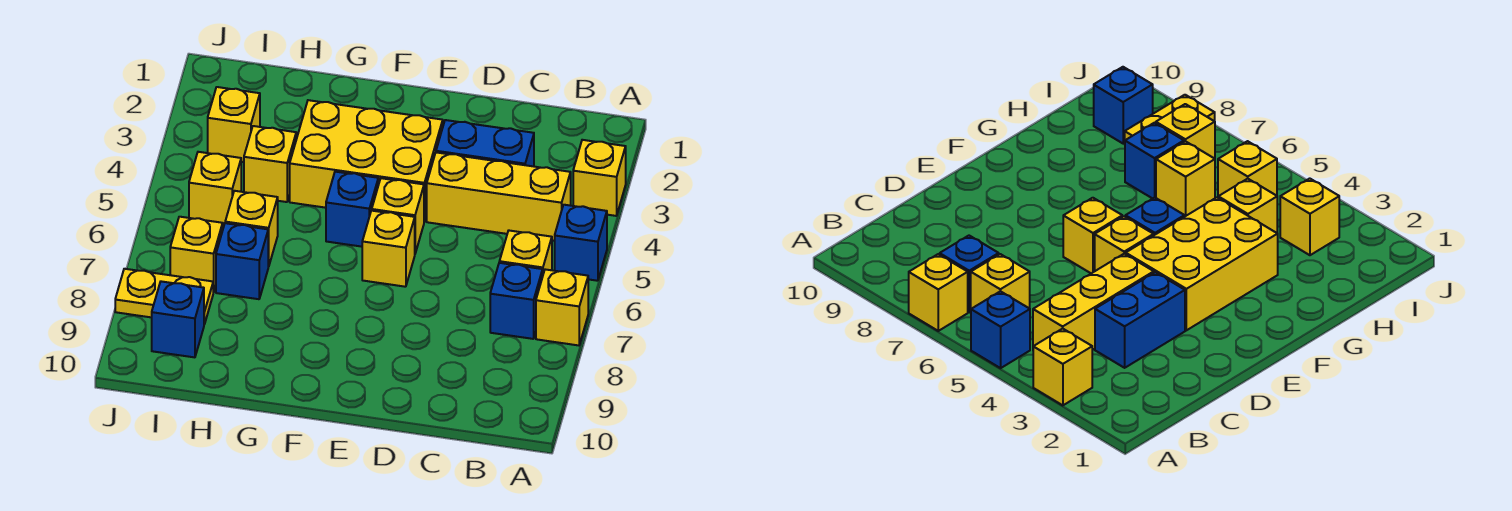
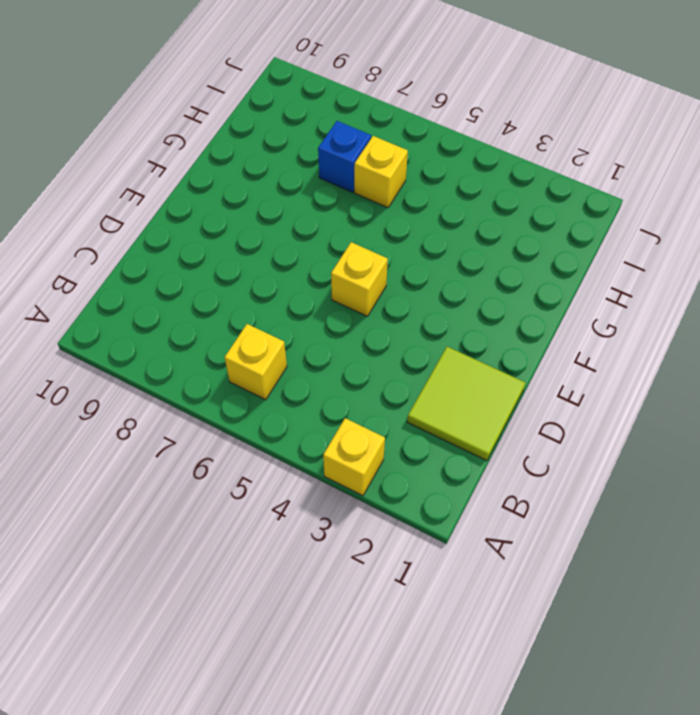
lime 2x2 tile [407,347,525,461] -> none
none -> blue 1x1 brick [555,205,607,281]
none -> yellow 1x1 brick [536,269,588,345]
none -> yellow 1x3 brick [427,152,571,241]

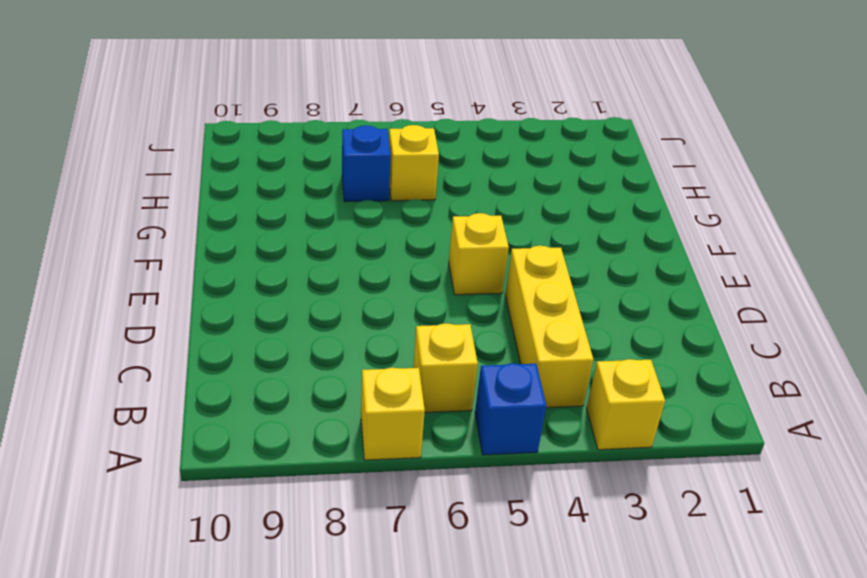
none -> blue 1x1 brick [490,263,543,339]
none -> blue 1x2 brick [436,120,534,166]
none -> yellow 2x3 brick [290,100,443,222]

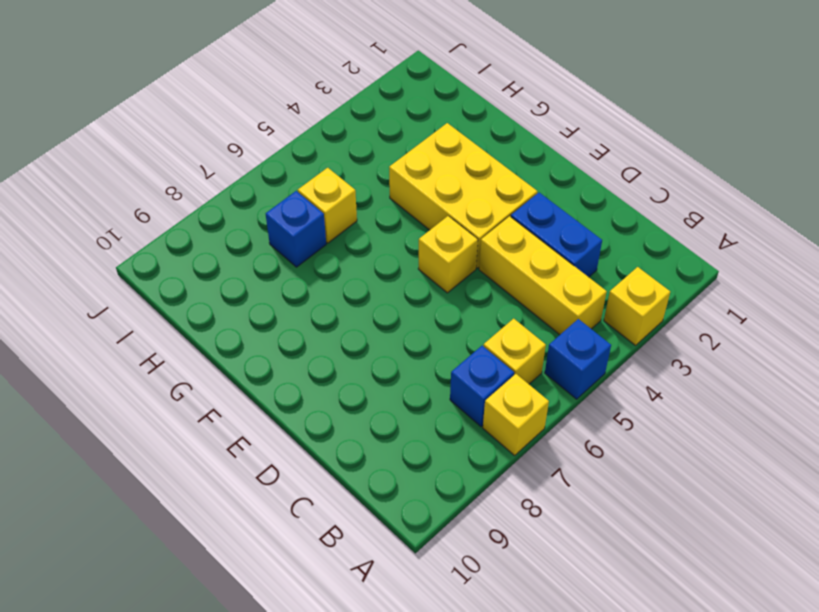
none -> yellow 1x1 brick [362,211,415,287]
none -> blue 1x1 brick [326,172,378,247]
none -> yellow 1x1 brick [244,126,296,202]

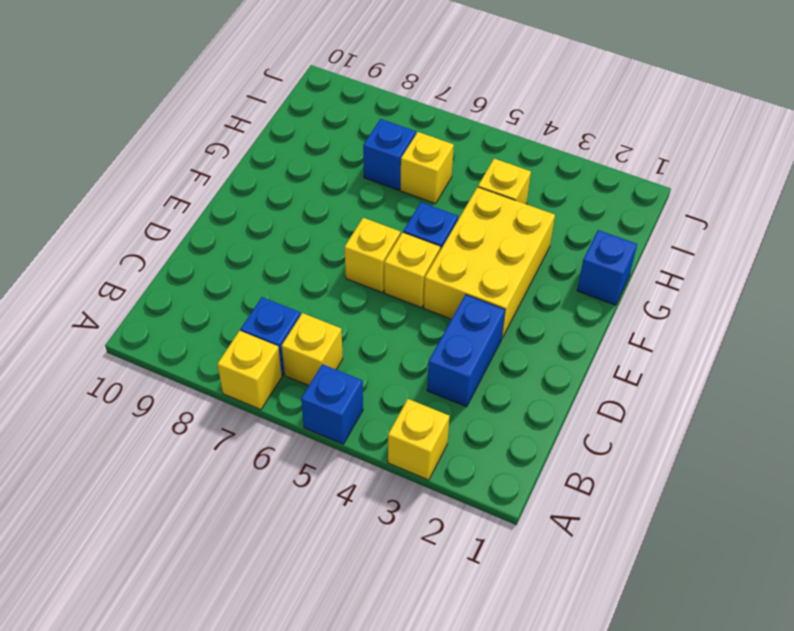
blue 1x1 brick [577,230,637,305] -> blue 1x1 brick moved to [152,281,204,357]
none -> yellow 1x3 brick [427,152,571,241]
none -> yellow 1x1 brick [208,87,260,162]
none -> yellow 1x1 brick [189,152,241,227]

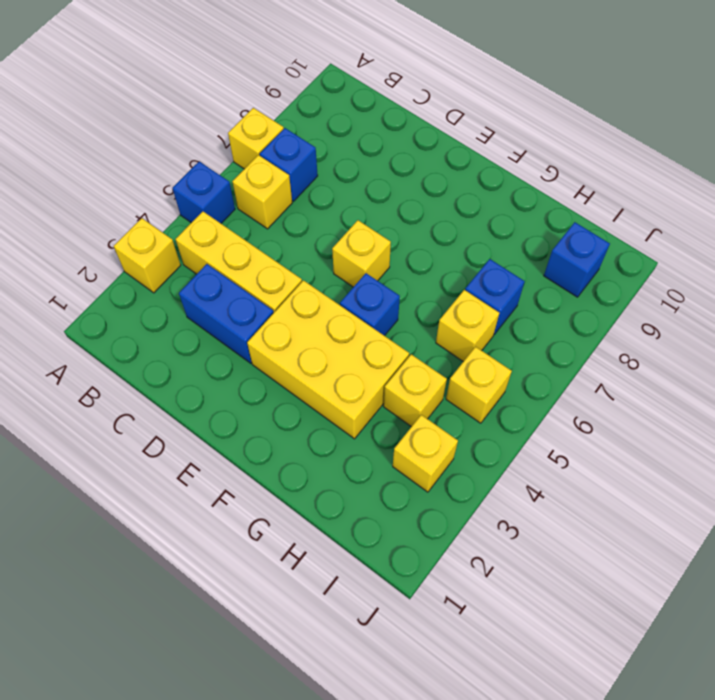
none -> yellow 1x1 brick [372,178,424,253]
none -> yellow 1x1 brick [170,217,223,292]
none -> yellow 1x2 plate [115,269,213,324]

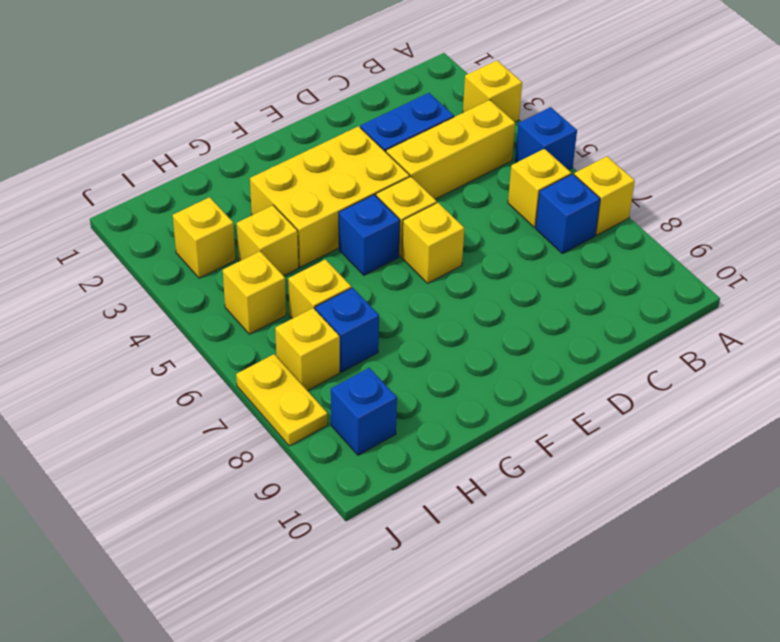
yellow 1x2 plate [236,354,328,446] -> yellow 1x2 plate turned to [115,269,213,324]

